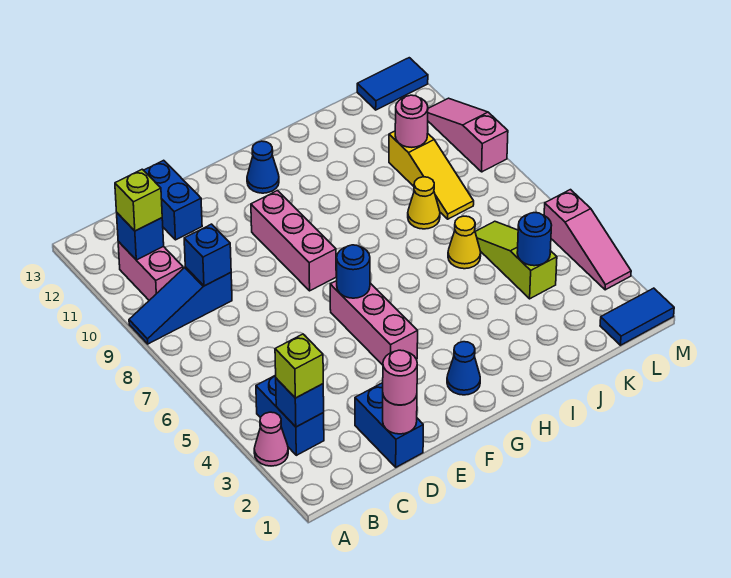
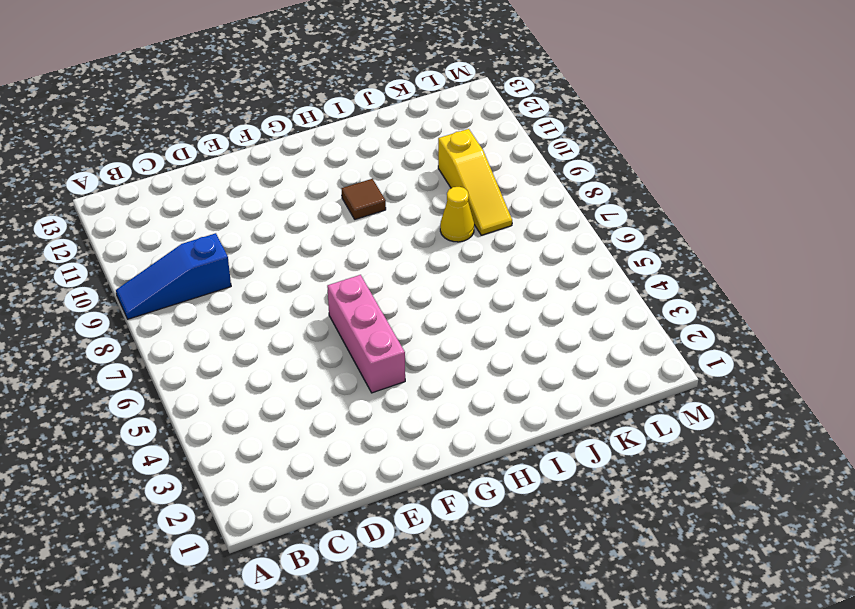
brown 1x1 tile [342,179,386,219] -> none
none -> pink 1x1 cone [254,412,288,466]
none -> blue 1x2 brick [256,375,324,455]
none -> pink 1x2 brick [118,242,183,300]

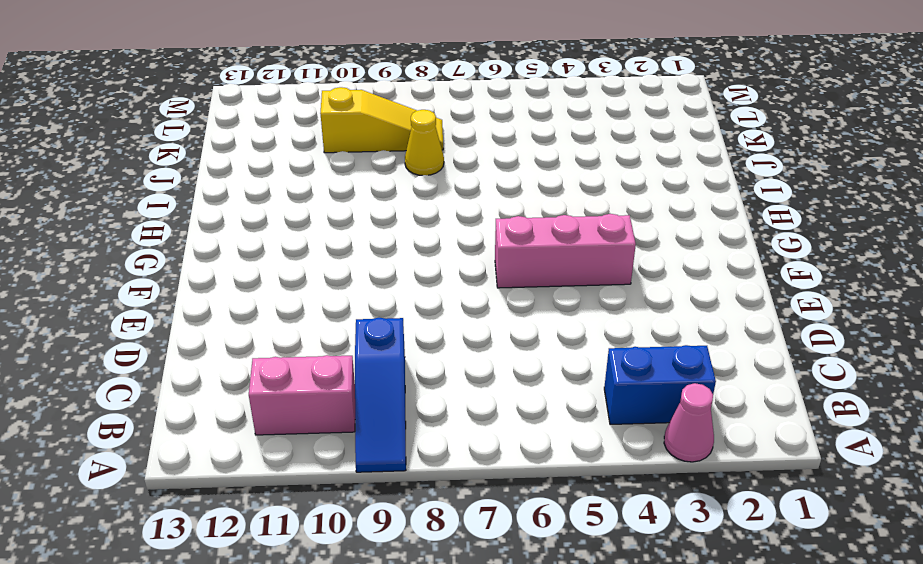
none -> blue 1x2 brick [355,383,423,467]
none -> blue 1x2 brick [144,160,202,240]
none -> pink 1x3 brick [251,190,336,291]

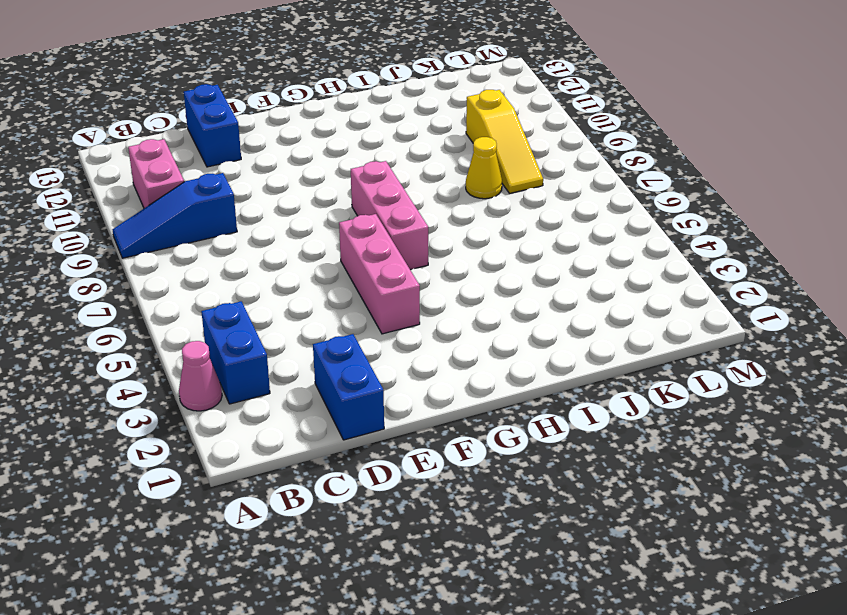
pink 1x3 brick [351,161,428,270] -> pink 1x3 brick moved to [251,190,336,291]
none -> blue 1x1 cone [447,342,480,395]
none -> blue 1x1 cone [247,141,279,193]
none -> yellow 1x1 cone [448,216,481,269]

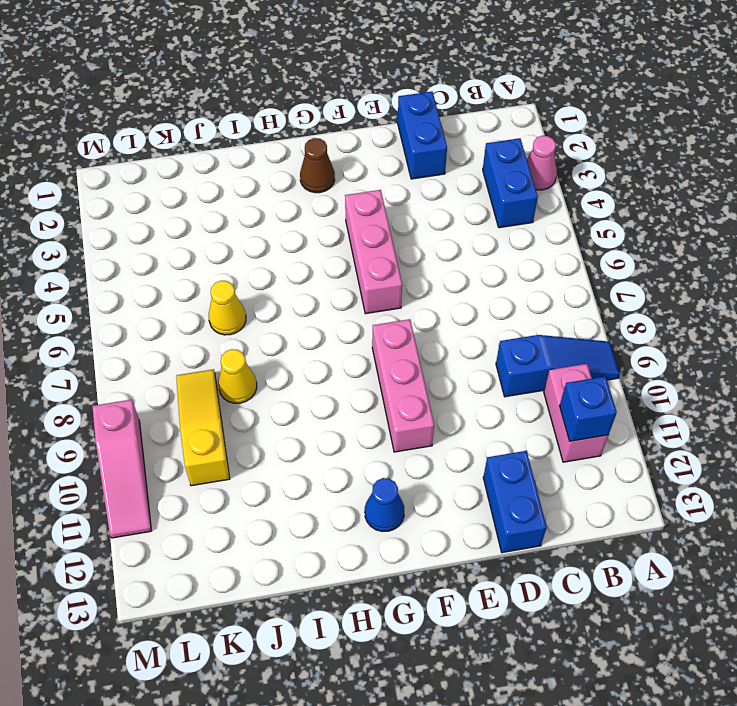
brown 1x1 cone [300,138,335,193] -> blue 1x1 cone [447,342,480,395]
none -> lime 1x3 slope [475,221,557,299]
none -> blue 1x2 tile [600,288,674,345]
none -> blue 1x2 tile [357,58,428,110]

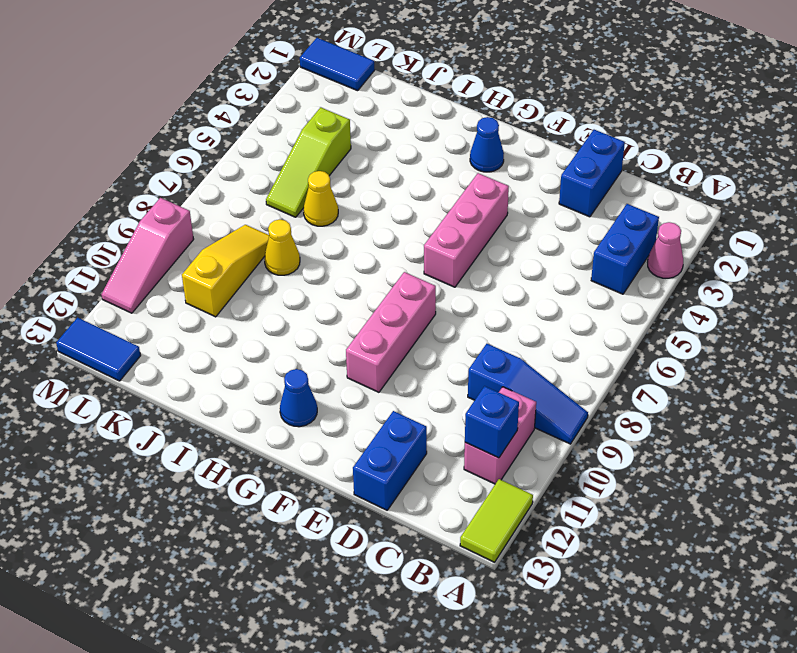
lime 1x2 tile [460,479,533,562] -> none
none -> pink 1x3 slope [544,190,631,290]
none -> blue 1x1 brick [276,378,324,427]
none -> blue 1x1 brick [184,224,231,286]

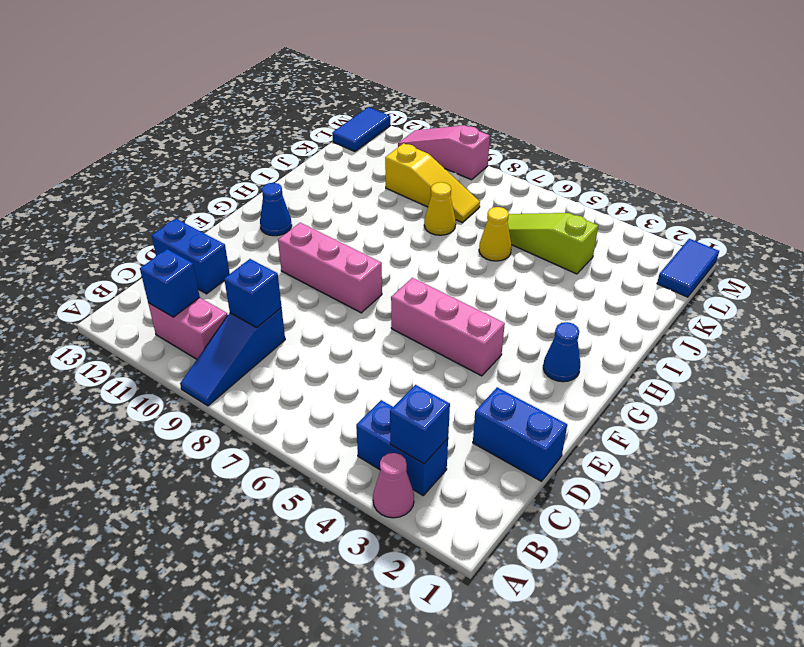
none -> pink 1x3 slope [544,190,631,290]
none -> pink 1x1 round brick [383,395,417,434]
none -> blue 1x1 round brick [337,245,370,298]

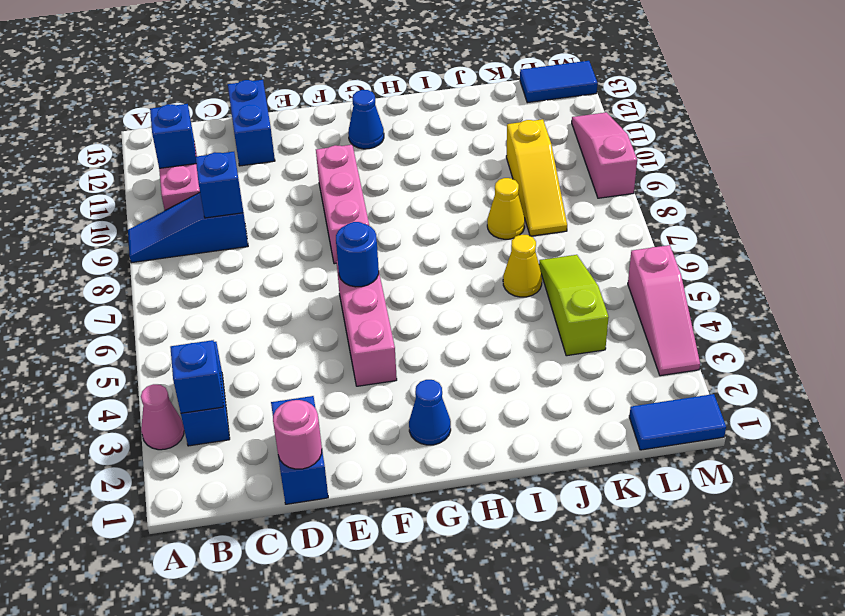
none -> blue 1x1 round brick [517,213,552,266]
none -> pink 1x1 round brick [395,95,428,147]
none -> lime 1x1 brick [275,334,323,398]

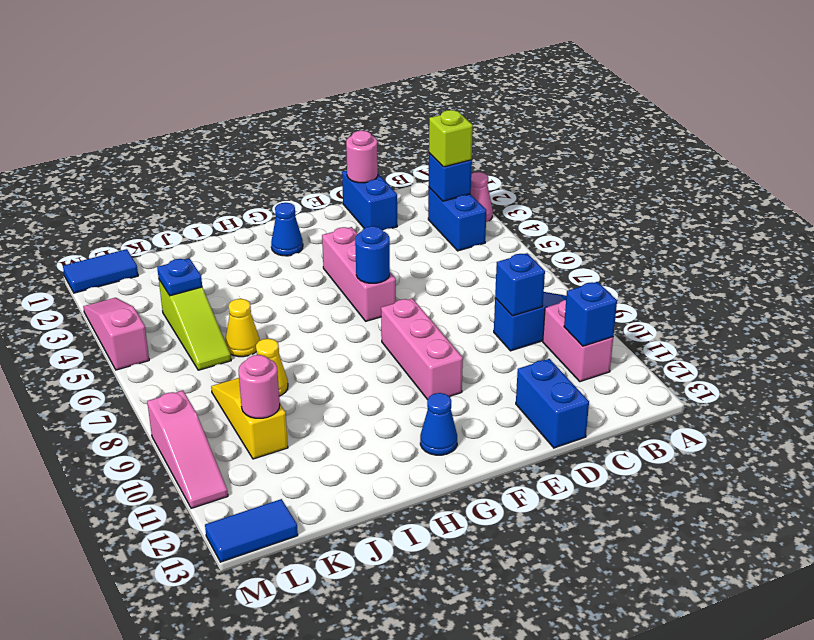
blue 1x1 plate [157,258,202,296] -> blue 1x1 round brick [517,213,552,266]
none -> lime 1x1 brick [115,169,162,231]
none -> pink 1x1 round brick [383,350,417,405]

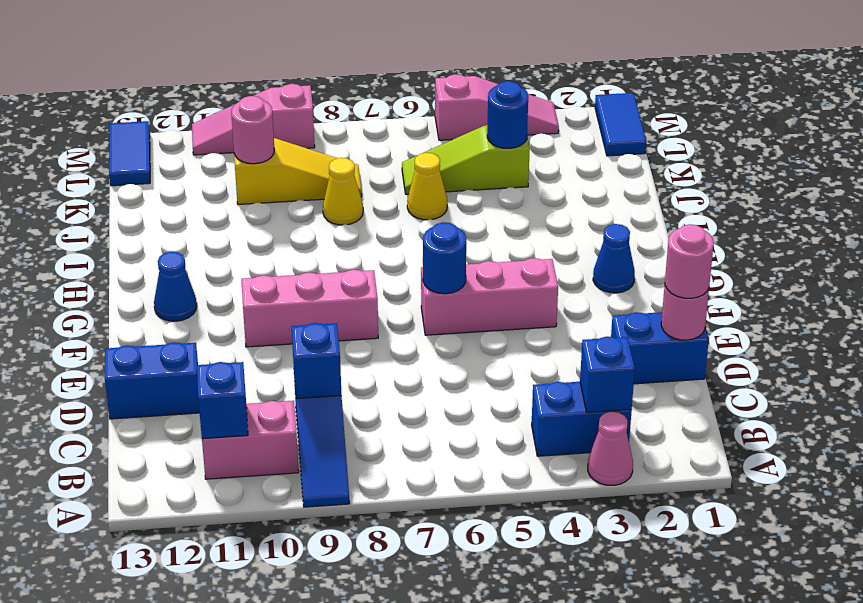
none -> lime 1x1 brick [275,334,323,398]
none -> lime 1x1 brick [115,169,162,231]

